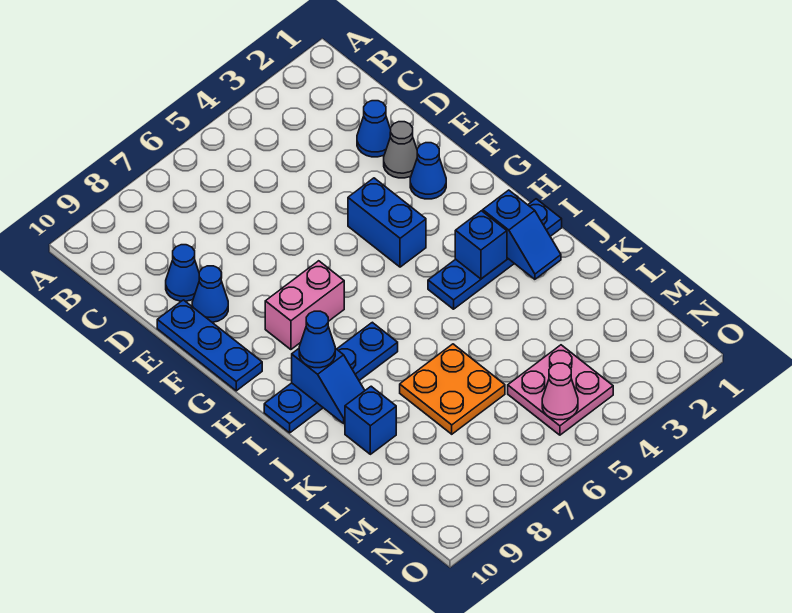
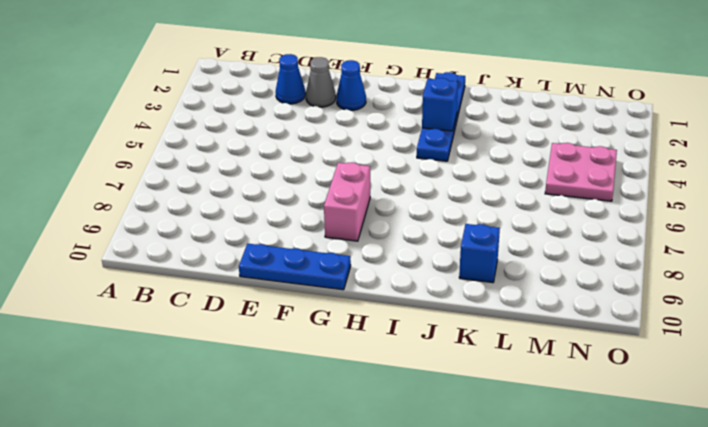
none -> blue 1x1 cone [166,245,199,301]
none -> blue 1x1 cone [192,266,228,322]
none -> blue 1x2 brick [348,178,426,267]

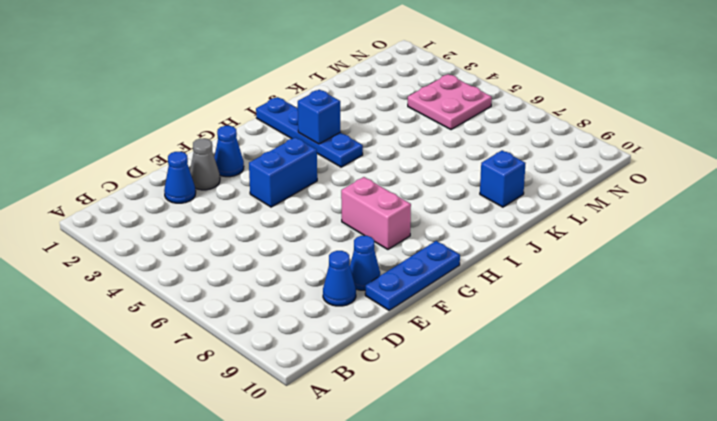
none -> blue 1x4 plate [264,322,398,433]
none -> orange 2x2 plate [400,344,505,434]
none -> blue 1x2 slope [483,190,561,279]

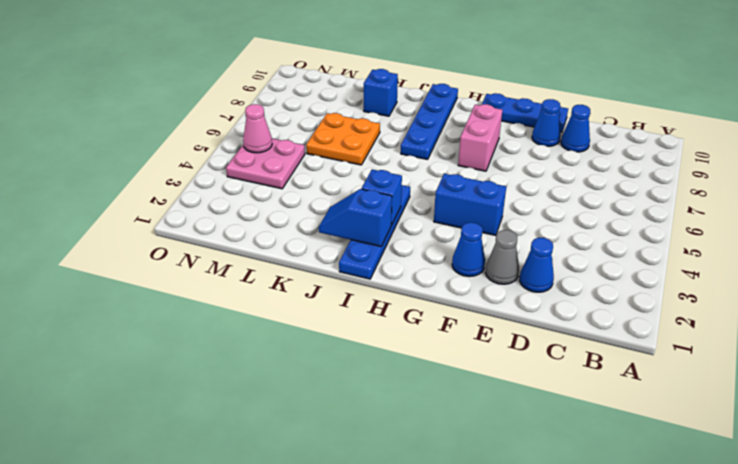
none -> blue 1x2 slope [292,348,365,423]
none -> blue 1x1 cone [299,311,335,368]

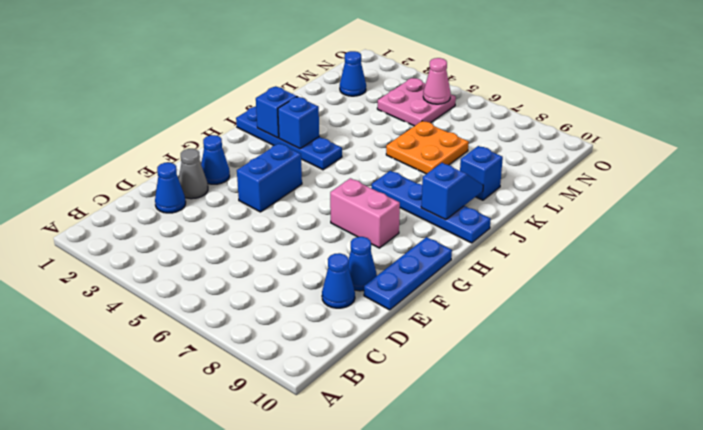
blue 1x1 cone [340,51,366,96] -> blue 1x1 cone moved to [299,311,335,368]

